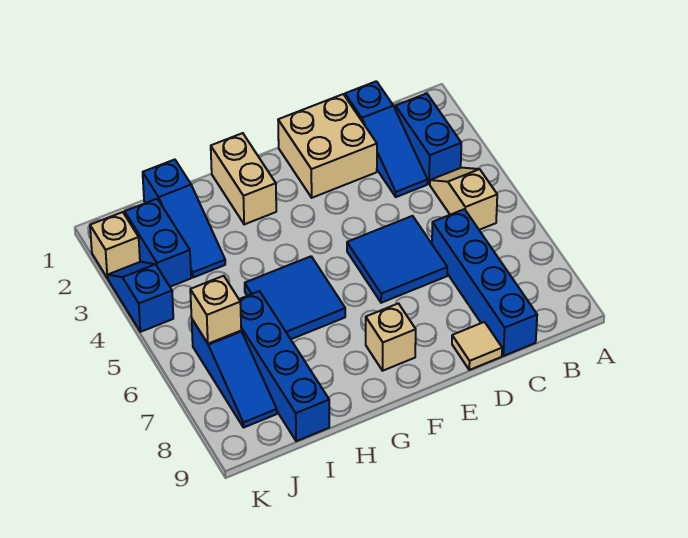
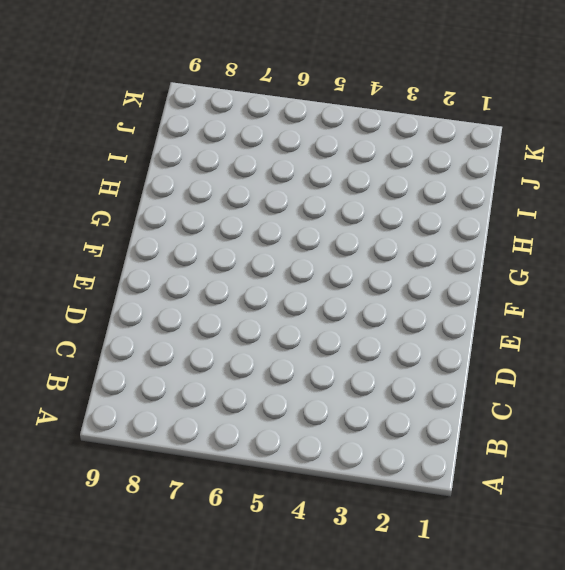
none -> blue 1x2 brick [395,94,461,184]
none -> tan 1x2 slope [430,168,497,230]
none -> blue 1x3 slope [345,81,428,197]

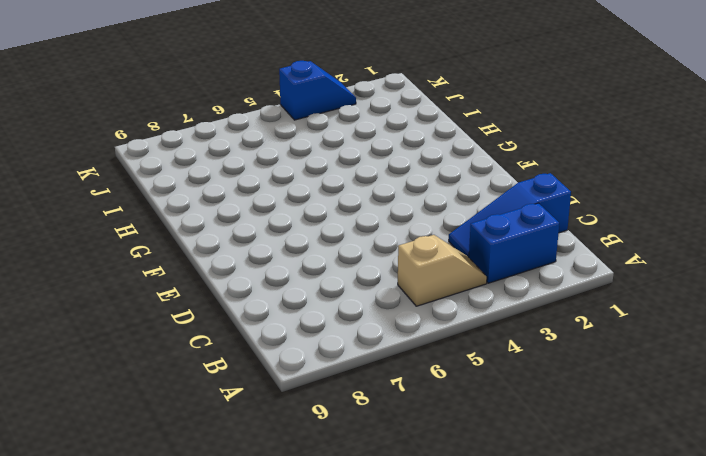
none -> blue 1x4 brick [432,209,537,356]
none -> tan 2x2 brick [278,94,377,198]
none -> blue 2x2 tile [347,216,447,303]

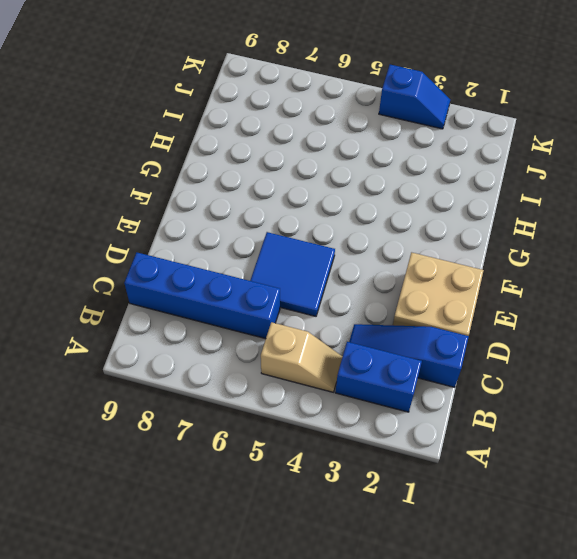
none -> tan 1x1 tile [452,322,502,370]
none -> tan 1x1 brick [366,303,416,371]
none -> tan 1x2 brick [211,133,276,224]

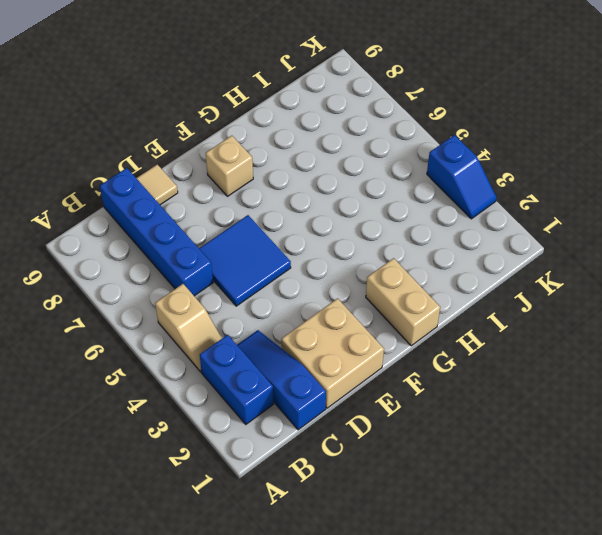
none -> blue 2x2 tile [245,256,345,339]
none -> blue 1x3 slope [143,160,225,278]
none -> blue 1x4 brick [239,291,329,441]

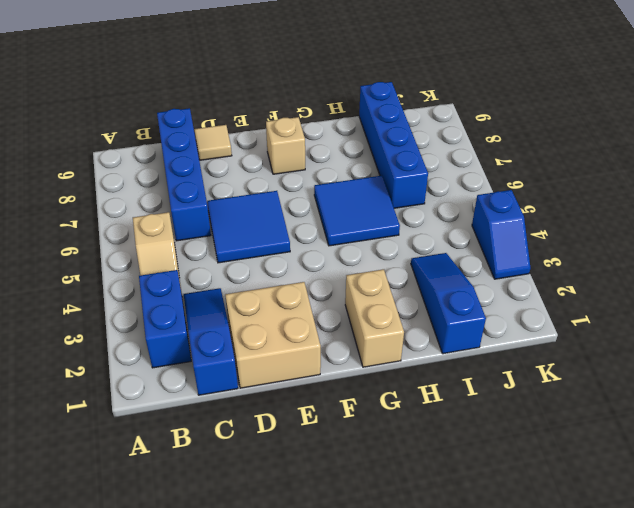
none -> blue 1x2 brick [125,199,191,287]
none -> blue 1x3 slope [192,320,277,428]
none -> tan 1x1 brick [90,212,140,278]

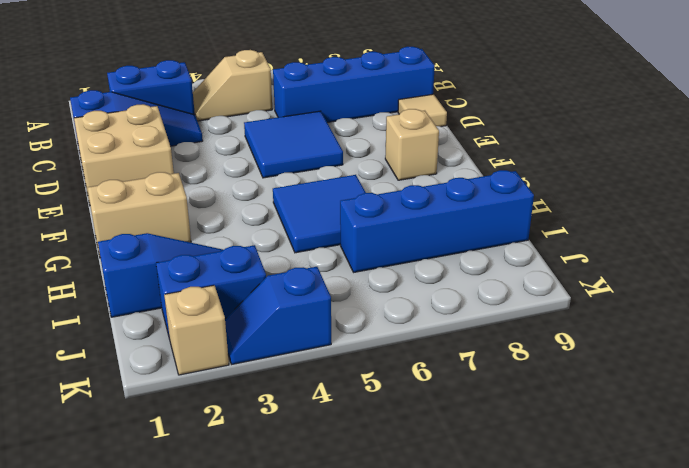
none -> blue 1x3 slope [192,320,277,428]
none -> tan 1x1 brick [190,276,241,344]

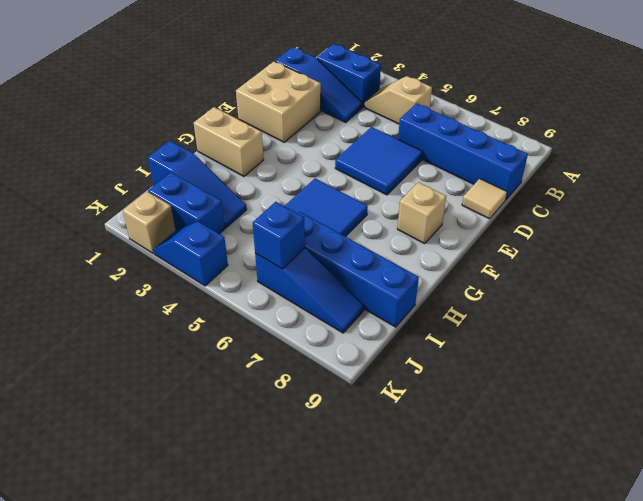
blue 1x1 brick [253,202,305,269] -> tan 1x1 brick [190,276,241,344]

